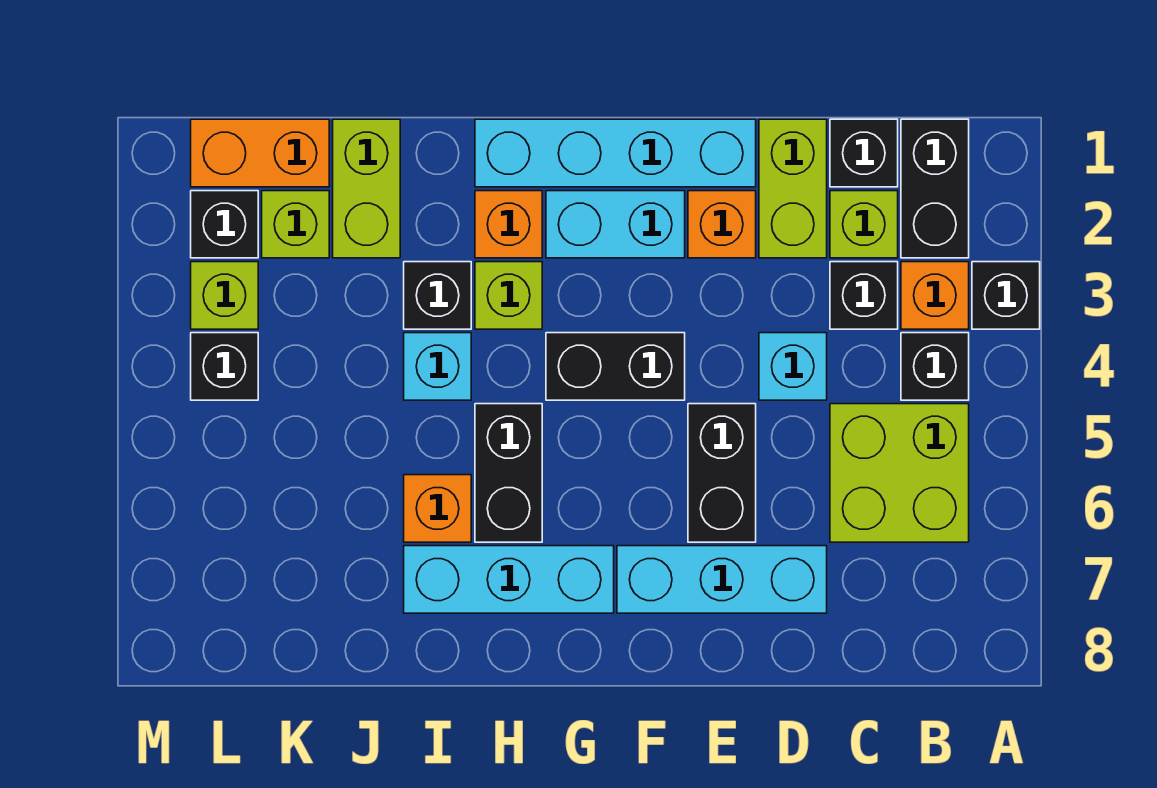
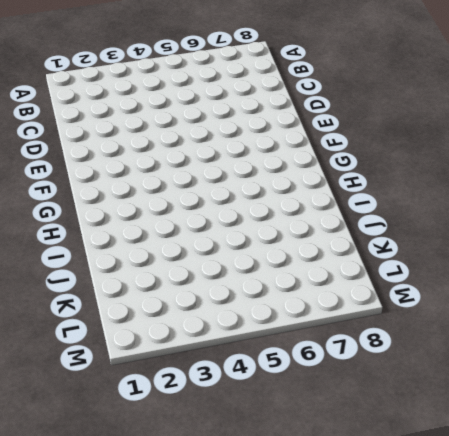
none -> black 1x1 brick [972,262,1040,329]
none -> black 1x2 brick [901,119,969,258]
none -> orange 1x1 brick [901,262,969,329]

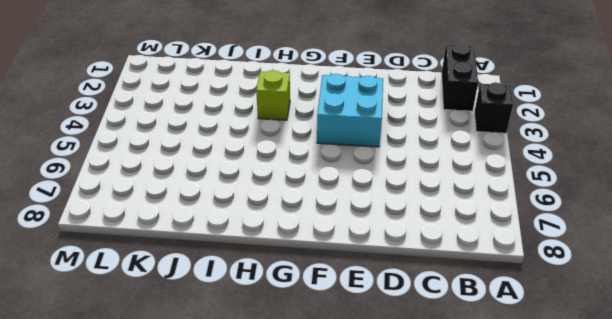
cyan 2x2 brick [317,74,383,147] -> black 1x2 brick [546,333,685,400]
none -> orange 1x1 brick [901,262,969,329]
none -> black 1x1 brick [901,333,969,400]
none -> lime 2x2 brick [830,404,969,542]

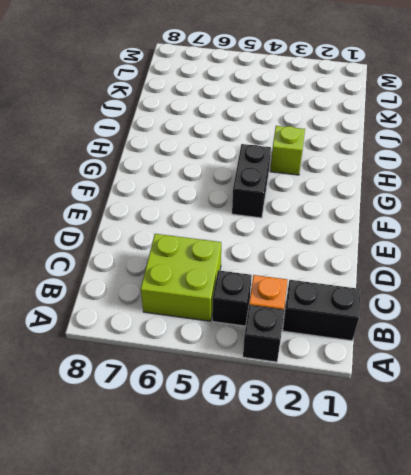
none -> black 1x1 brick [830,119,898,187]
none -> lime 1x1 brick [830,191,898,258]
none -> black 1x1 brick [830,262,898,329]

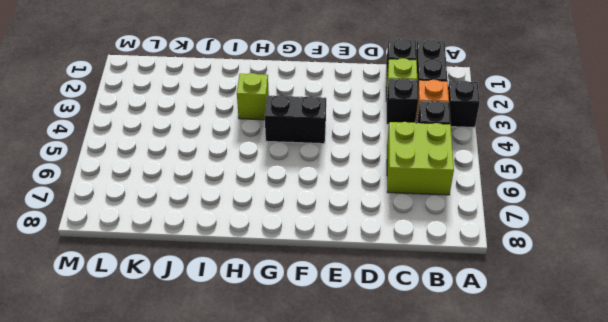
none -> lime 1x2 brick [759,119,827,258]
none -> cyan 1x1 brick [759,333,827,400]
none -> cyan 1x3 brick [617,546,827,613]

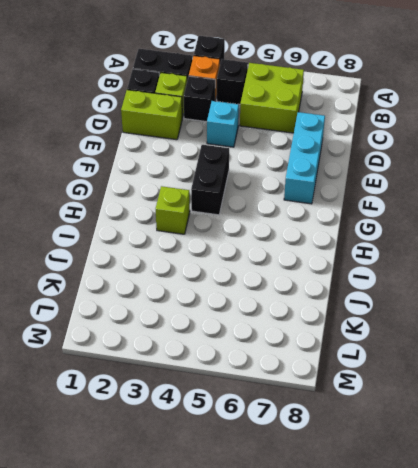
none -> cyan 1x4 brick [475,119,756,187]
none -> orange 1x1 brick [688,191,756,258]
none -> black 1x2 brick [688,404,756,542]

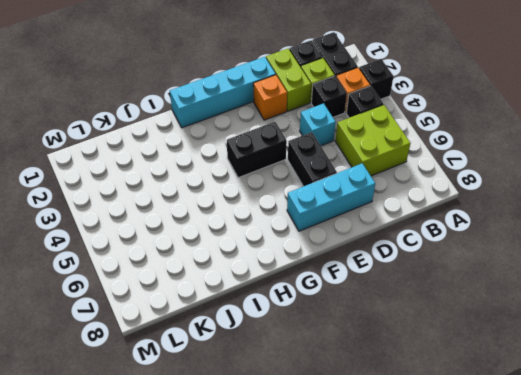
none -> cyan 1x2 brick [546,191,685,258]
none -> cyan 1x3 brick [404,546,614,613]
none -> orange 1x1 brick [475,191,542,258]

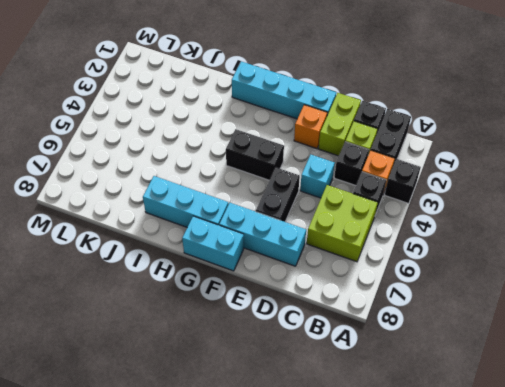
cyan 1x2 brick [182,216,244,271] -> cyan 1x2 brick moved to [546,191,685,258]
none -> orange 1x1 brick [475,191,542,258]
none -> lime 1x1 brick [475,262,542,329]
none -> black 1x2 brick [475,404,542,542]

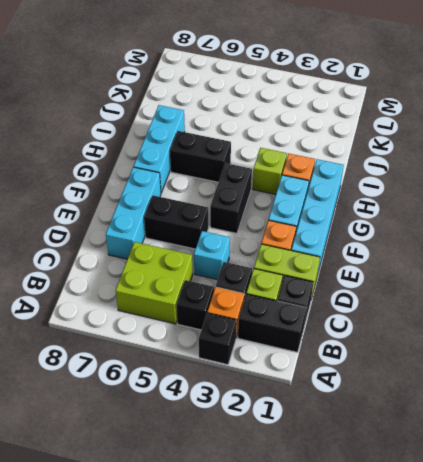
none -> black 1x1 brick [404,262,471,329]
none -> cyan 1x1 brick [404,333,471,400]
none -> orange 1x1 brick [404,475,471,542]

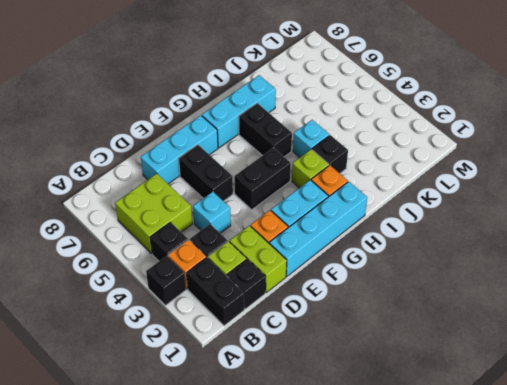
none -> orange 1x1 brick [404,475,471,542]
none -> lime 1x2 brick [333,119,400,258]
none -> orange 1x2 brick [191,119,329,187]

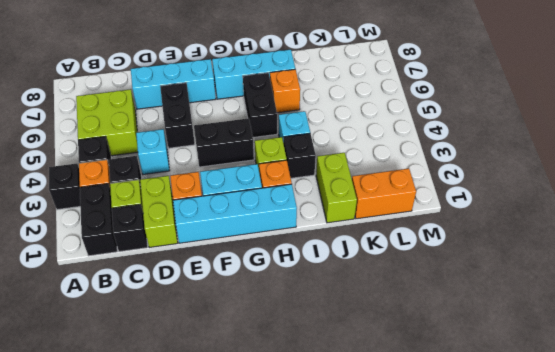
none -> lime 1x1 brick [262,191,329,258]
none -> black 1x1 brick [191,191,258,258]
none -> lime 1x1 brick [191,262,258,329]

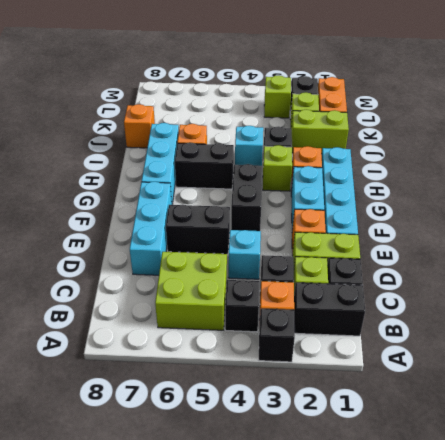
orange 1x1 brick [124,104,155,148] -> none
none -> black 1x1 brick [191,333,258,400]

